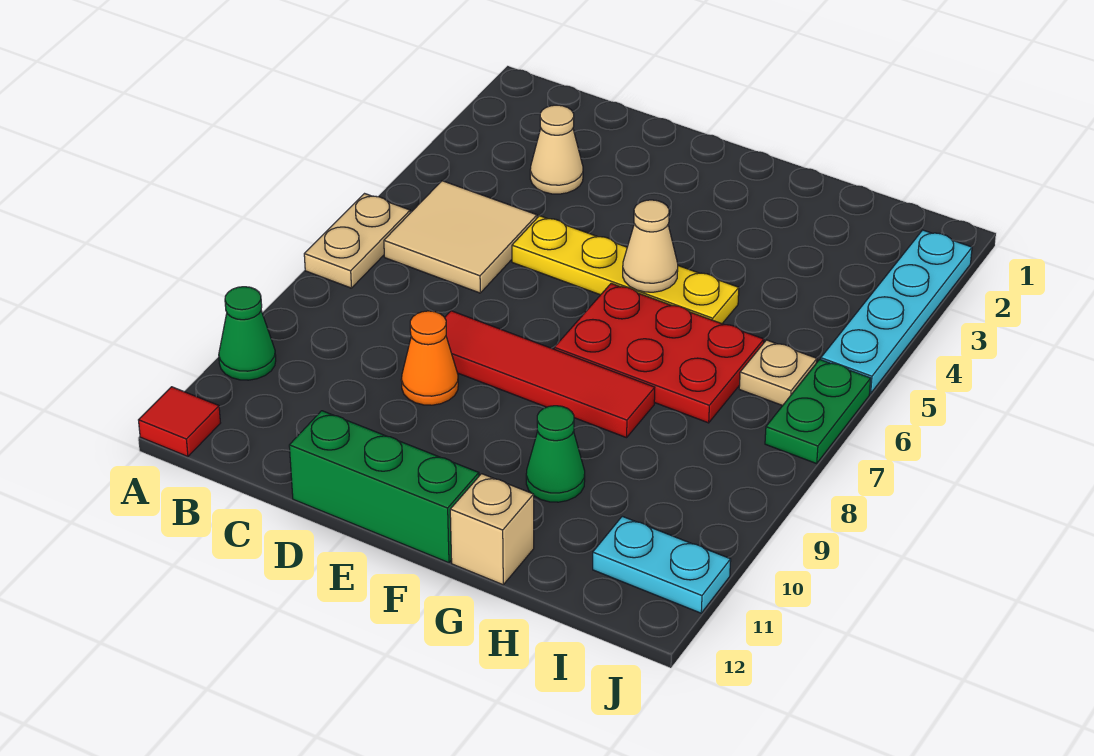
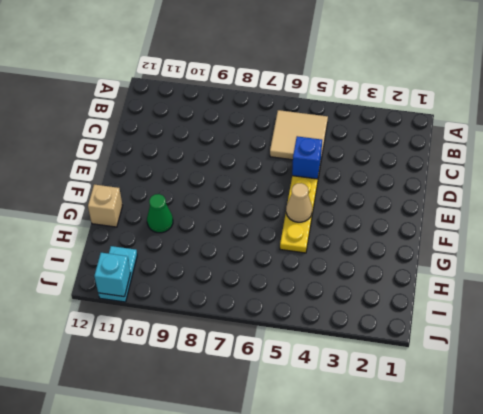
blue 1x1 brick [292,136,322,179] -> none
cyan 1x1 brick [94,253,130,297] -> none
none -> tan 1x2 plate [304,194,410,288]
none -> green 1x1 cone [219,287,276,380]
none -> red 1x1 tile [139,387,220,457]

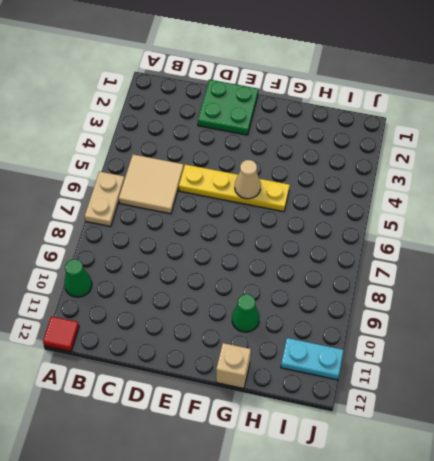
green 2x2 plate [198,80,258,135] -> none
none -> tan 1x1 cone [530,105,583,194]
none -> red 1x4 tile [445,311,655,438]
none -> orange 1x1 cone [401,311,458,405]

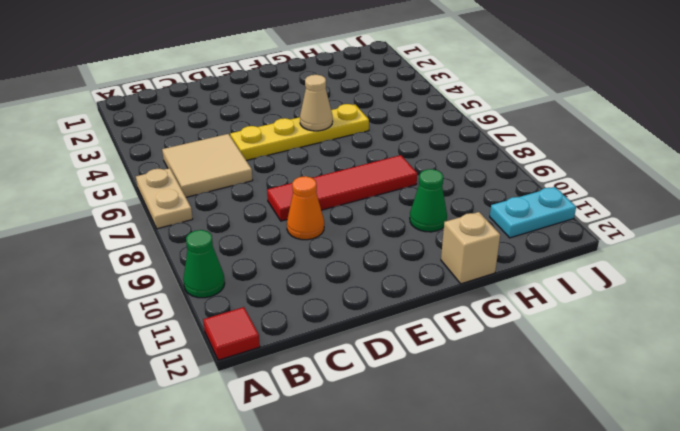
none -> tan 1x1 cone [530,105,583,194]
none -> green 1x3 brick [289,411,479,563]
none -> red 2x3 plate [554,283,764,423]

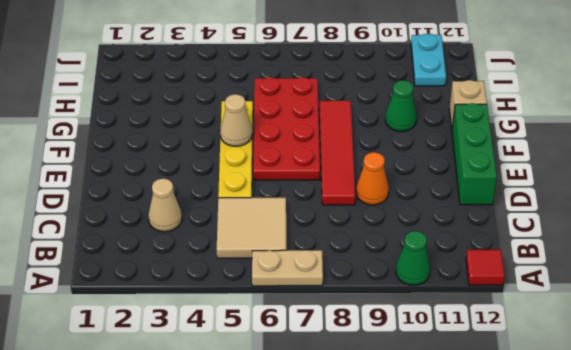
red 2x4 plate [253,77,320,180] -> red 2x3 plate [554,283,764,423]
none -> tan 1x1 plate [739,340,817,406]
none -> cyan 1x4 plate [821,230,972,394]
none -> green 1x2 plate [765,359,871,464]

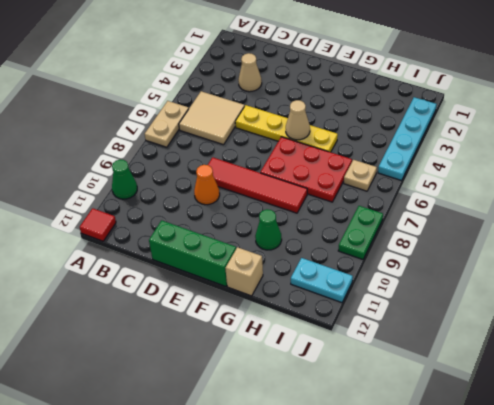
green 1x2 plate [338,206,383,260] -> green 1x2 plate moved to [765,359,871,464]

